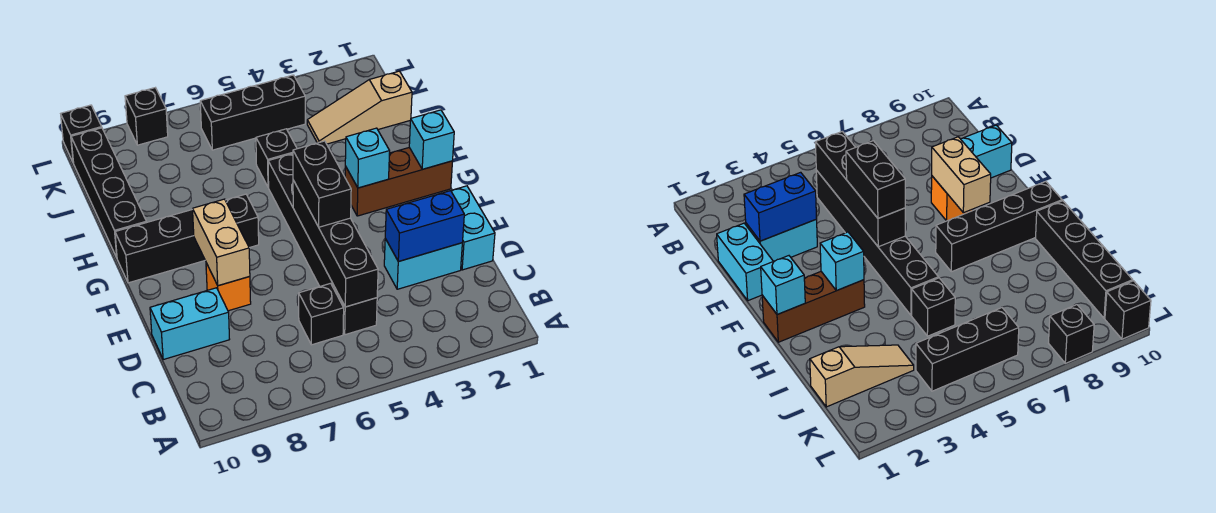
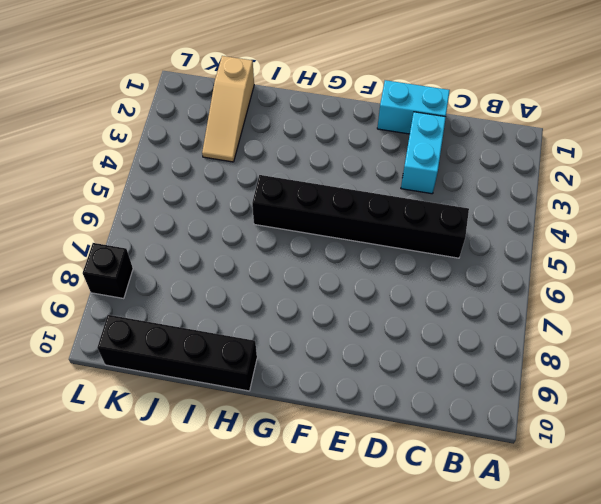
none -> black 1x1 brick [299,283,344,345]
none -> cyan 1x2 brick [150,288,230,359]
none -> orange 1x1 brick [206,263,251,311]

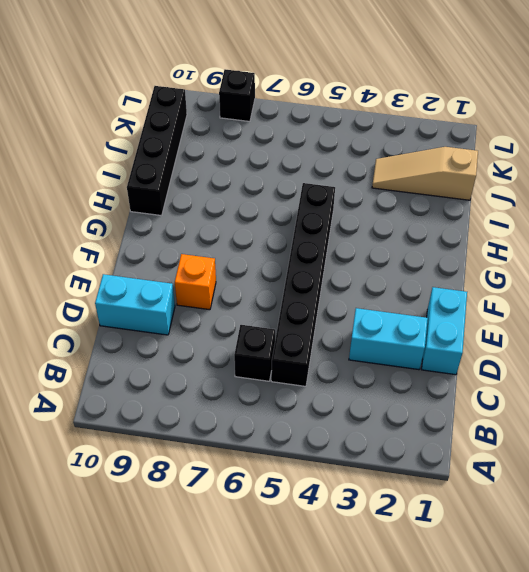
none -> brown 1x3 brick [345,147,453,216]
none -> black 1x4 brick [115,194,259,283]
none -> black 1x1 brick [256,129,297,187]

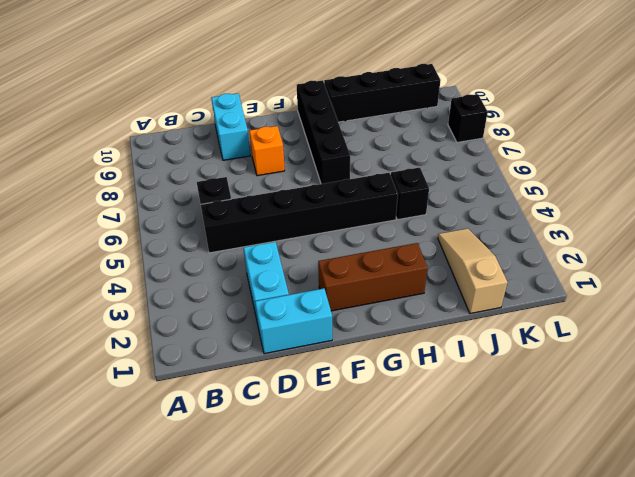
brown 1x3 brick [318,243,428,311] -> brown 1x3 brick turned to [345,147,453,216]
none -> black 1x3 brick [200,75,305,150]
none -> black 1x1 brick [61,105,102,163]
none -> black 1x4 brick [293,180,378,307]

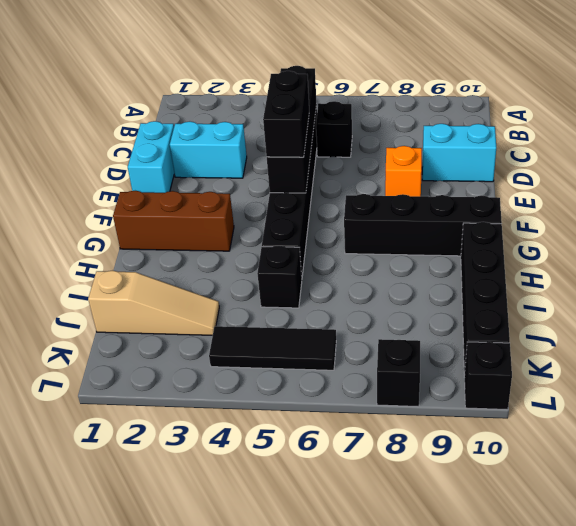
black 1x3 tile [209,326,336,370] -> black 1x3 brick [200,75,305,150]
none -> blue 1x2 brick [385,191,464,261]
none -> tan 1x2 brick [193,199,250,286]
none -> cyan 1x1 brick [409,110,454,169]

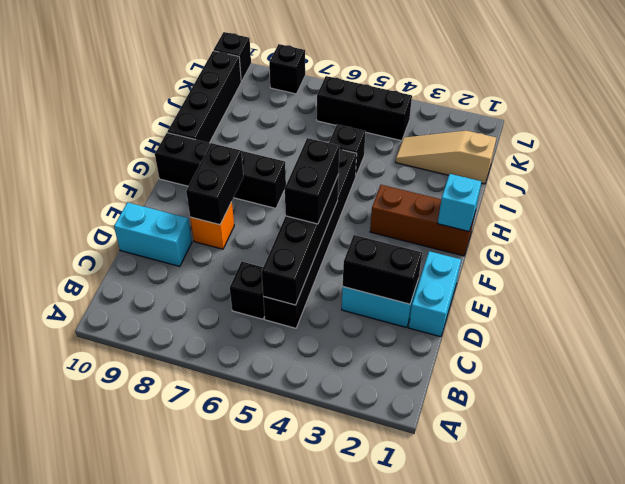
black 1x2 brick [343,235,422,304] -> blue 1x2 brick [385,191,464,261]
black 1x2 brick [186,143,243,225] -> tan 1x2 brick [193,199,250,286]
none -> cyan 1x1 brick [345,128,390,188]

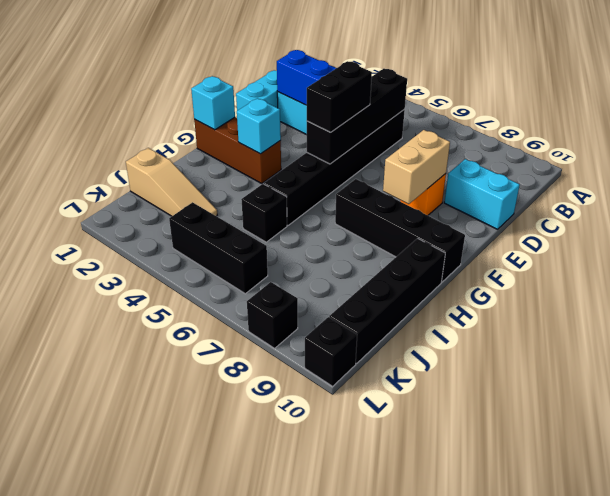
none -> black 1x1 brick [299,283,344,345]

